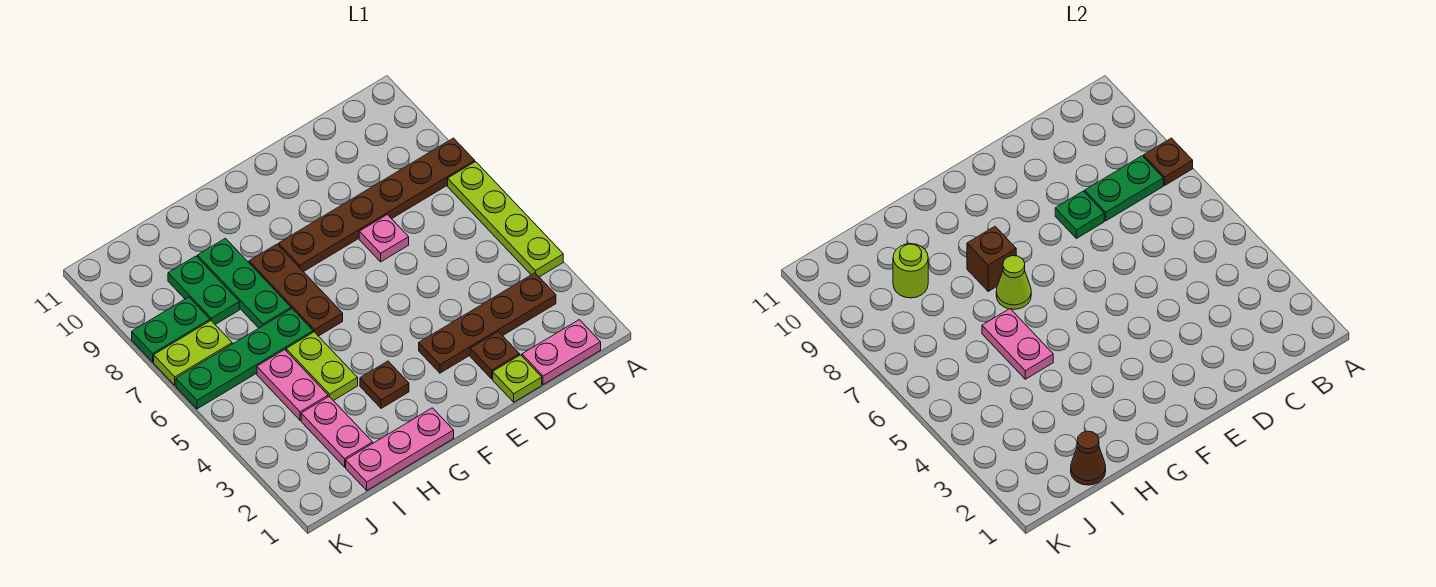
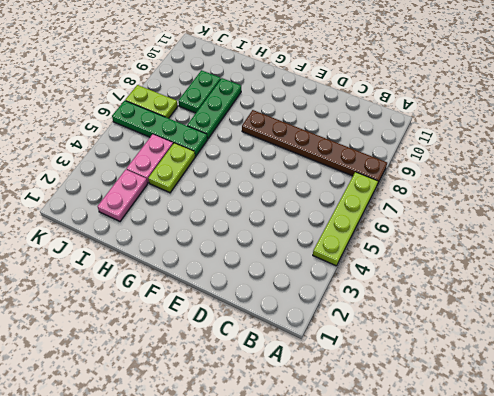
none -> pink 1x2 plate [522,320,601,385]
none -> brown 1x4 plate [419,273,556,373]
none -> lime 1x1 plate [493,355,542,402]

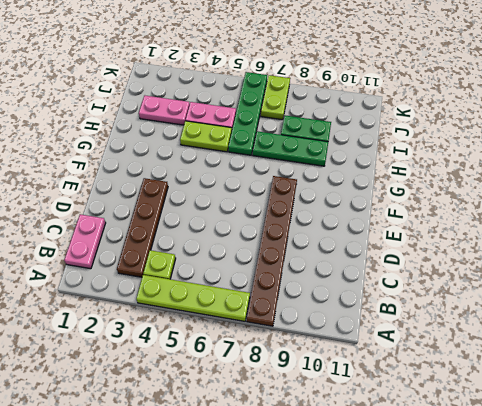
lime 1x1 plate [143,250,176,279] -> lime 1x1 plate moved to [493,355,542,402]
none -> brown 1x1 plate [470,332,520,379]
none -> pink 1x1 plate [359,215,409,262]
none -> pink 1x3 plate [346,408,454,490]

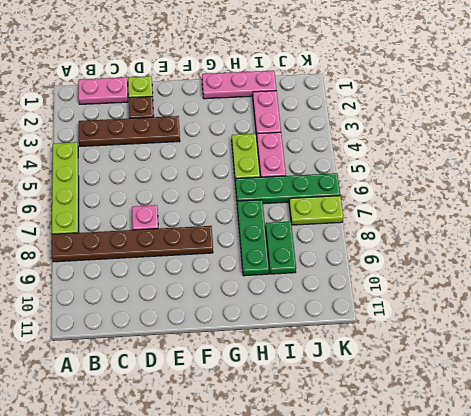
none -> brown 1x1 plate [360,361,409,408]
none -> brown 1x3 plate [249,244,343,336]
none -> green 1x2 plate [132,297,210,362]

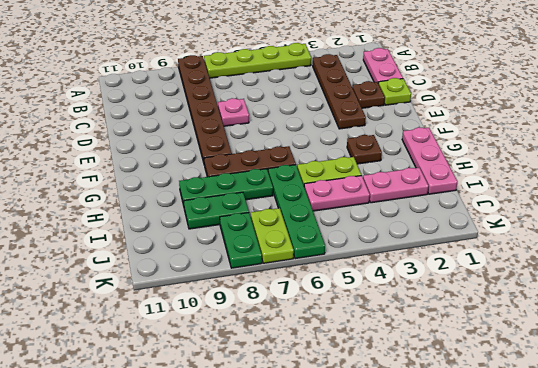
none -> brown 1x1 plate [1144,138,1193,185]
none -> green 1x2 plate [1085,156,1163,221]
none -> green 1x1 plate [1055,191,1104,238]

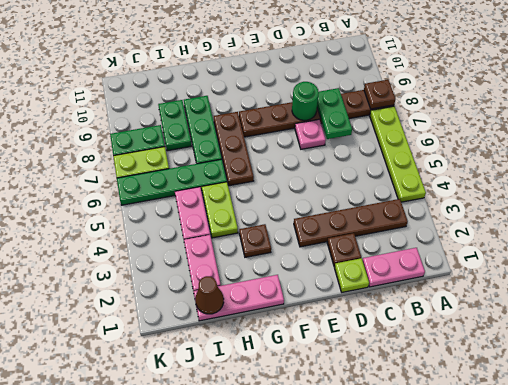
green 1x2 plate [317,88,352,139] -> green 1x2 plate turned to [1085,156,1163,221]
green 1x1 round brick [292,82,319,120] -> green 1x1 plate [1055,191,1104,238]
none -> lime 1x1 cone [996,256,1031,309]
none -> brown 1x1 brick [967,226,1016,291]
none -> pink 1x2 plate [982,309,1053,379]

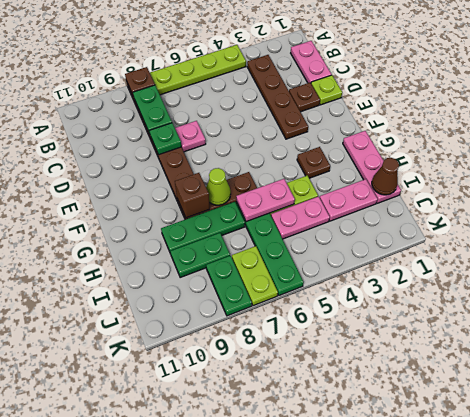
none -> lime 1x1 round brick [893,244,928,298]

